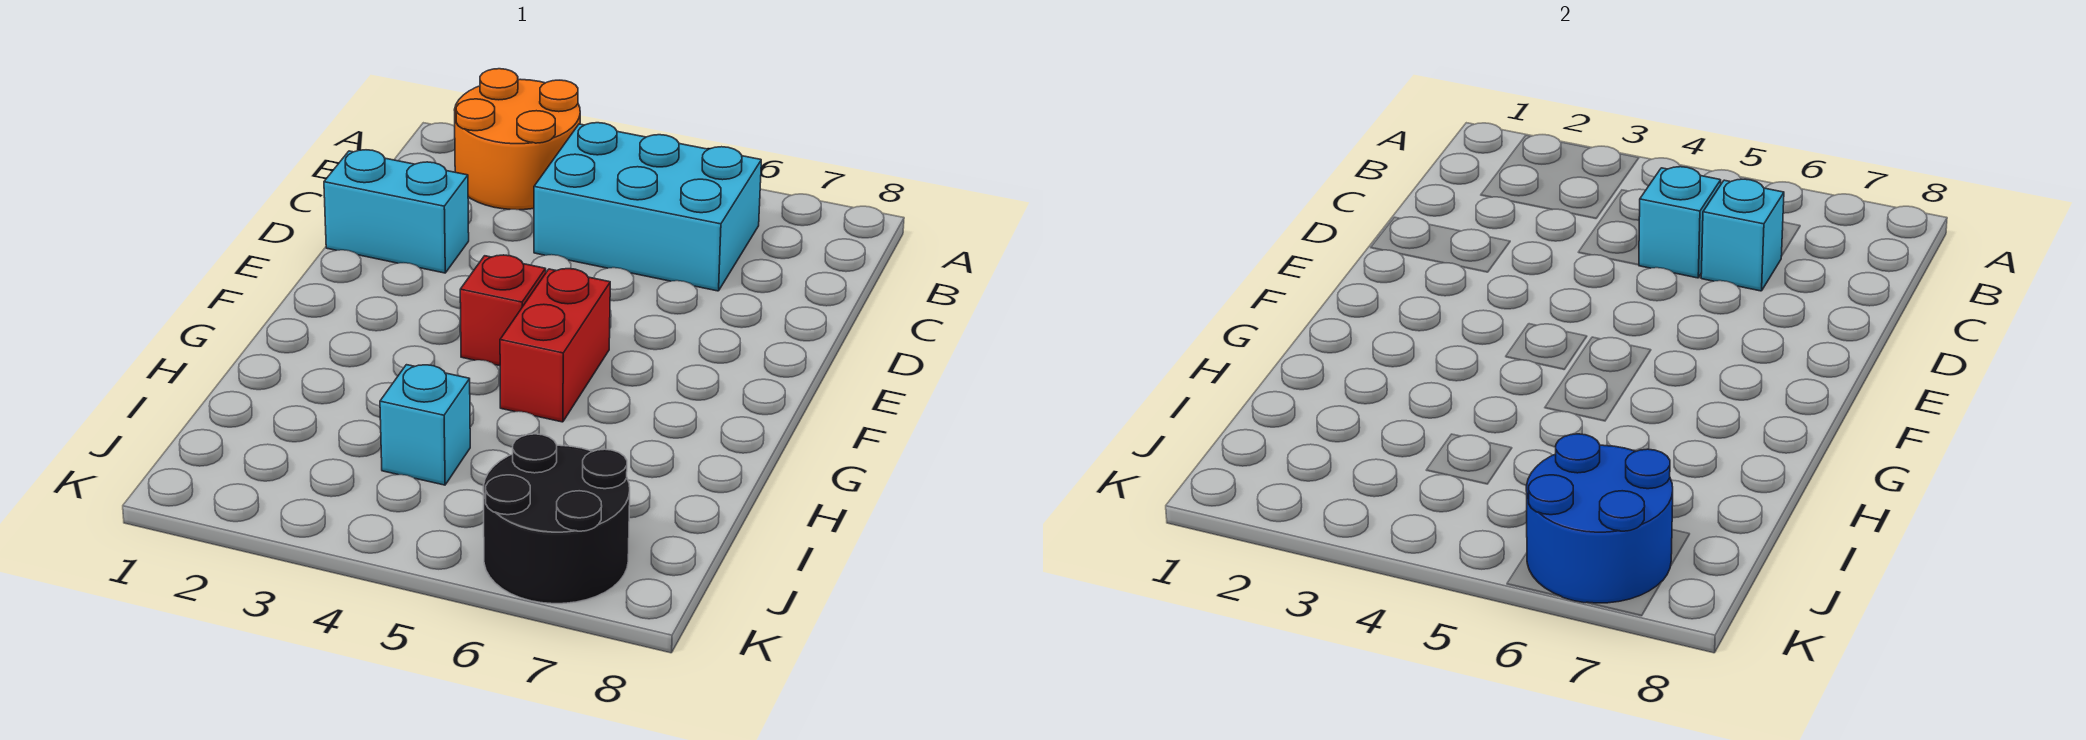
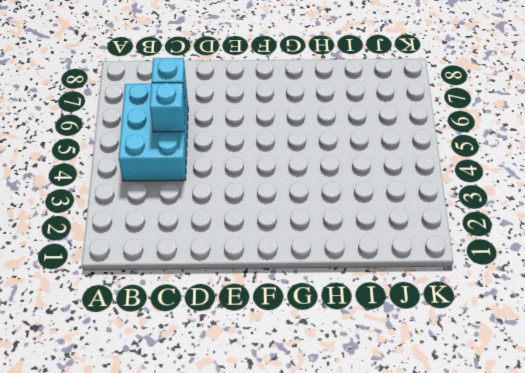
none -> orange 2x2 round brick [455,69,580,210]
none -> cyan 1x2 brick [324,150,469,273]

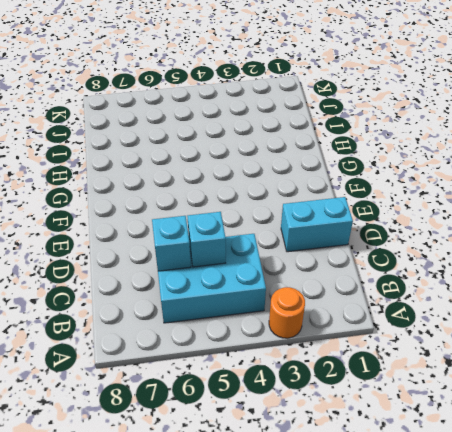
orange 1x1 round brick [269,287,305,338] -> orange 2x2 round brick [455,69,580,210]
none -> red 1x1 brick [460,255,546,366]
none -> red 1x2 brick [500,269,610,422]

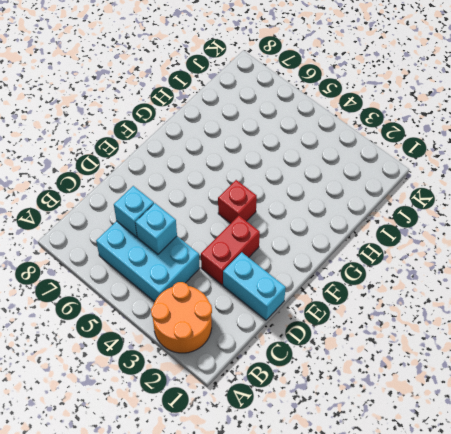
red 1x2 brick [201,216,260,285] -> red 1x2 brick moved to [500,269,610,422]
none -> cyan 1x1 brick [380,365,470,485]
none -> black 2x2 round brick [483,434,630,604]

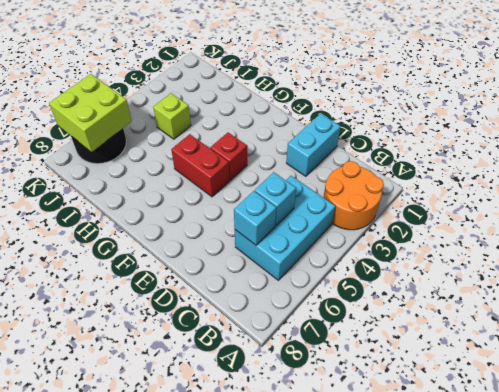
lime 1x1 brick [153,93,191,139] -> cyan 1x1 brick [380,365,470,485]
lime 2x2 brick [49,74,132,152] -> blue 2x2 round brick [1526,434,1673,603]

